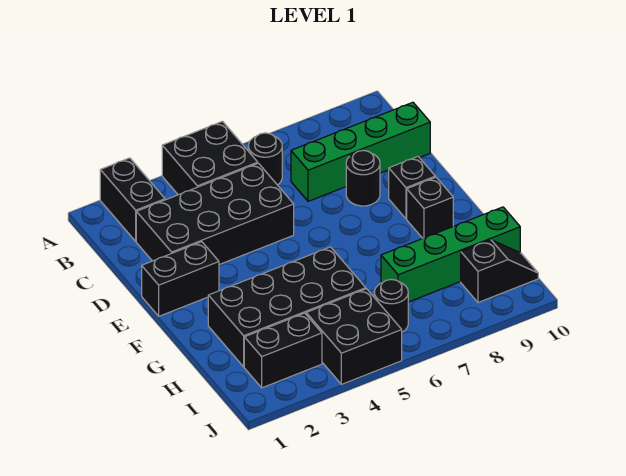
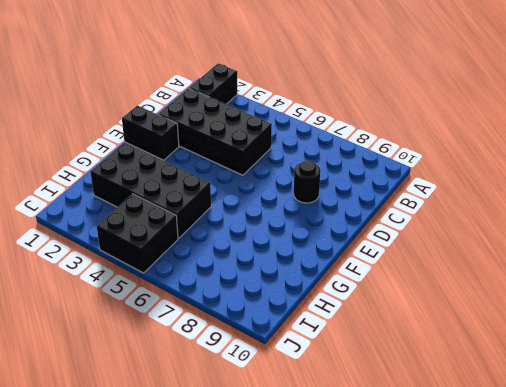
none -> black 2x2 brick [162,121,258,195]
none -> black 1x1 round brick [248,133,282,185]
none -> green 1x4 brick [291,102,430,201]

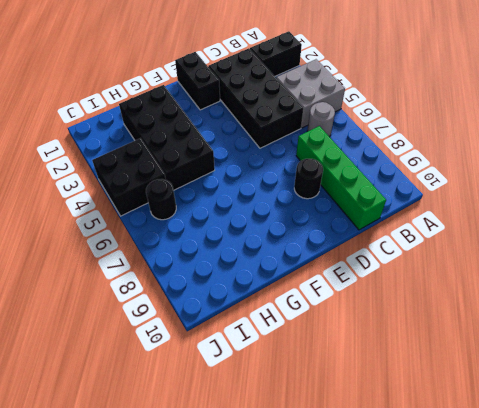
grey 2x2 brick [276,59,345,128] -> black 2x2 brick [162,121,258,195]
grey 1x1 round brick [307,102,335,137] -> black 1x1 round brick [248,133,282,185]
none -> black 1x1 brick [389,157,435,219]
none -> black 1x1 brick [407,177,453,238]
none -> green 1x4 brick [381,207,520,302]

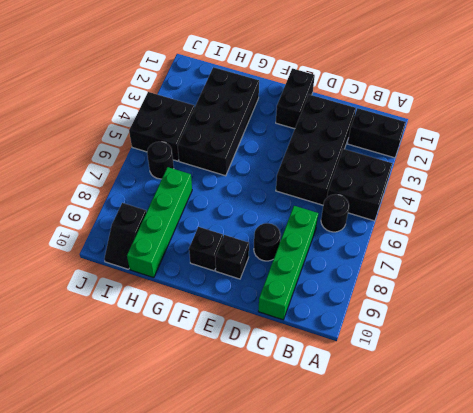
none -> black 1x2 brick [244,313,322,388]

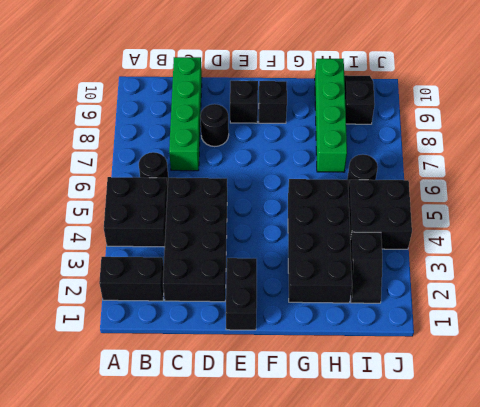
black 1x2 slope [350,232,382,303] -> black 1x2 brick [244,313,322,388]

